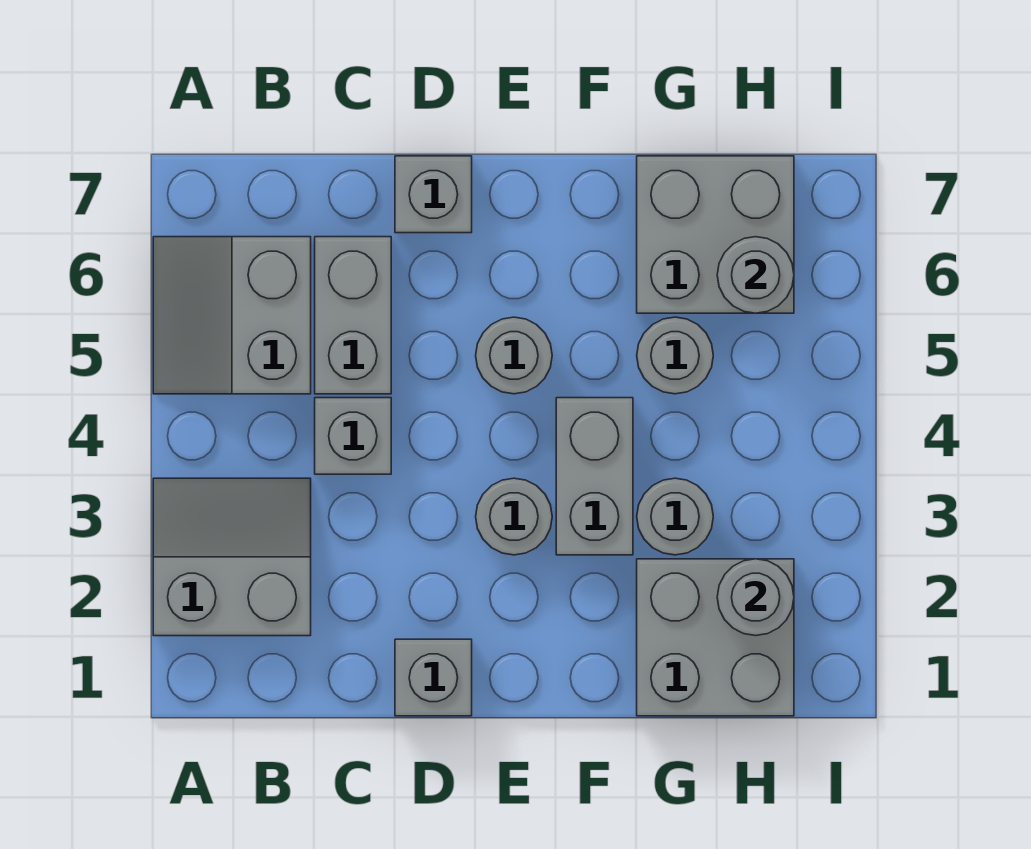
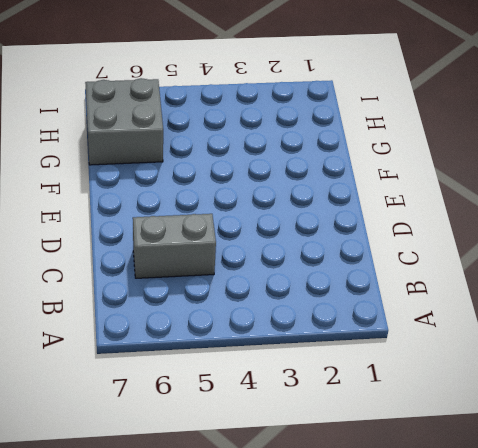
none -> grey 2x2 slope [153,478,311,636]
none -> grey 2x2 slope [153,237,311,394]
none -> grey 1x1 brick [315,398,391,474]

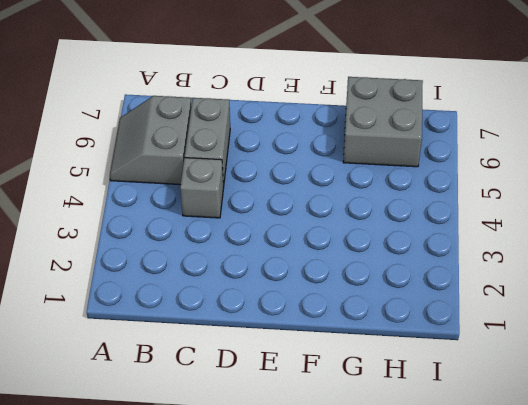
none -> grey 2x2 slope [153,478,311,636]
none -> grey 1x1 brick [395,639,472,716]
none -> grey 1x1 brick [395,156,472,233]

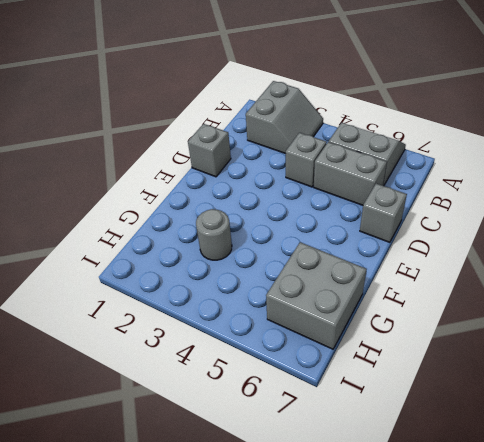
none -> grey 1x1 round brick [476,478,552,555]
none -> grey 1x1 round brick [476,317,552,394]
none -> grey 1x2 brick [556,398,633,555]

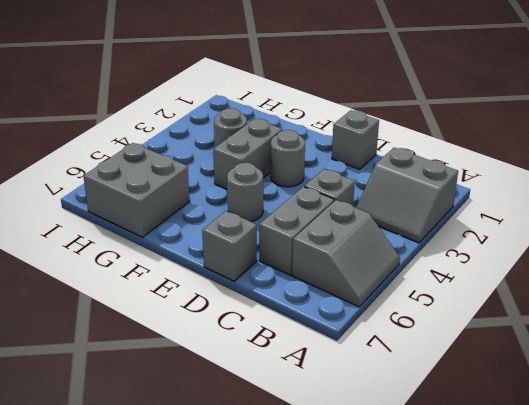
none -> grey 2x2 brick [637,559,794,716]
none -> grey 1x1 round brick [637,317,713,394]
none -> grey 1x1 round brick [717,559,794,636]

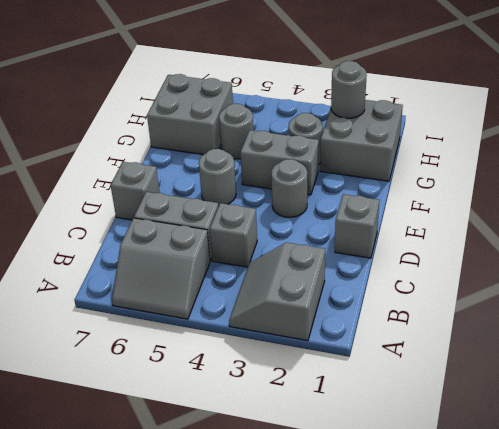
none -> grey 1x1 round brick [717,237,794,313]

